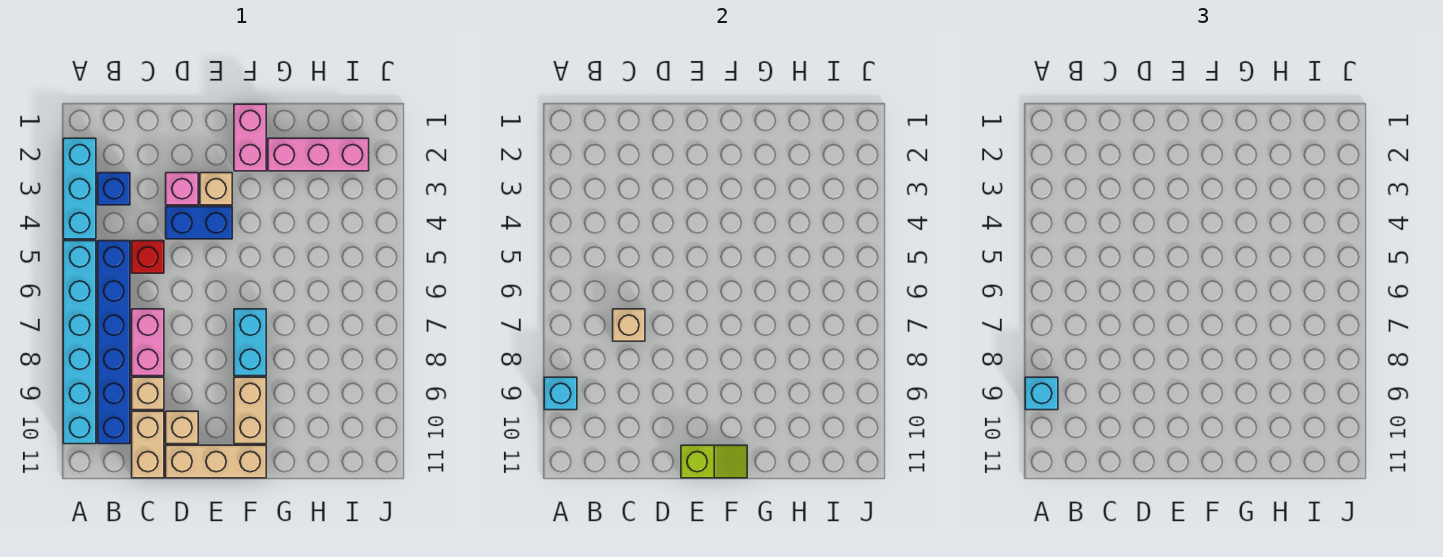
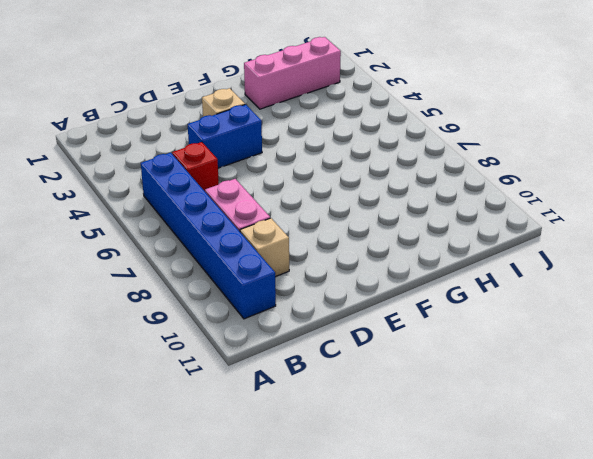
none -> cyan 1x3 brick [63,138,96,239]
none -> cyan 1x6 brick [63,241,96,444]
none -> blue 1x1 brick [98,173,130,205]

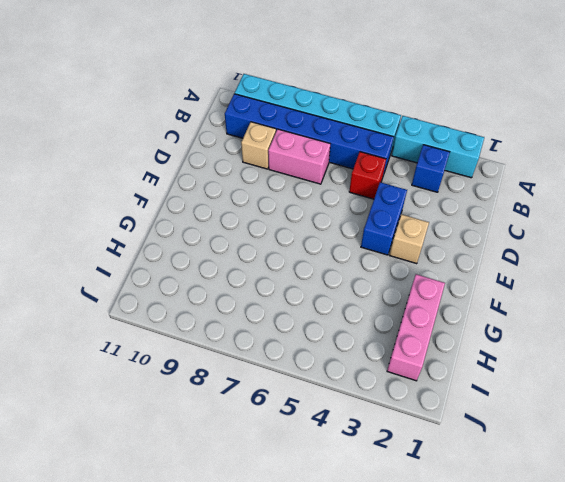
none -> tan 1x2 brick [132,411,164,478]
none -> pink 1x1 brick [166,173,198,205]
none -> tan 1x1 brick [166,411,198,444]

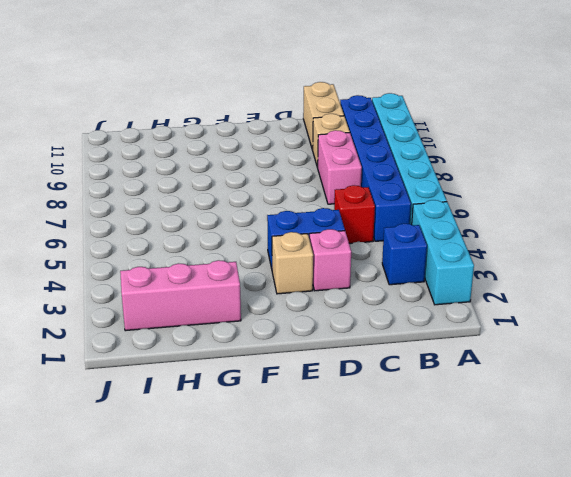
none -> tan 1x1 brick [166,411,198,444]
none -> tan 1x3 brick [166,445,266,478]
none -> pink 1x2 brick [234,104,266,171]

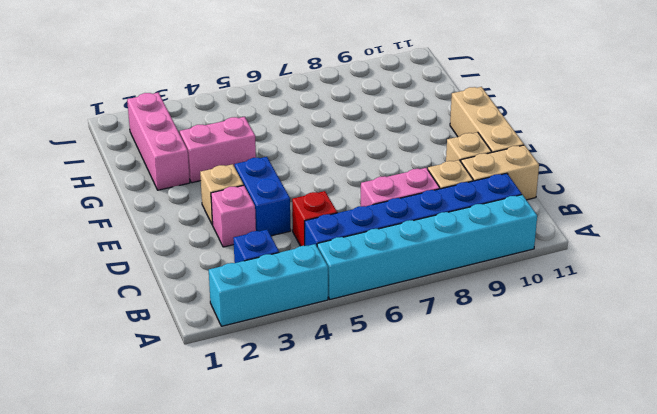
pink 1x2 brick [180,117,256,183] -> pink 1x2 brick moved to [234,104,266,171]
none -> cyan 1x2 brick [234,309,266,376]
none -> tan 1x2 brick [234,377,266,444]
none -> cyan 1x1 brick [544,377,577,410]

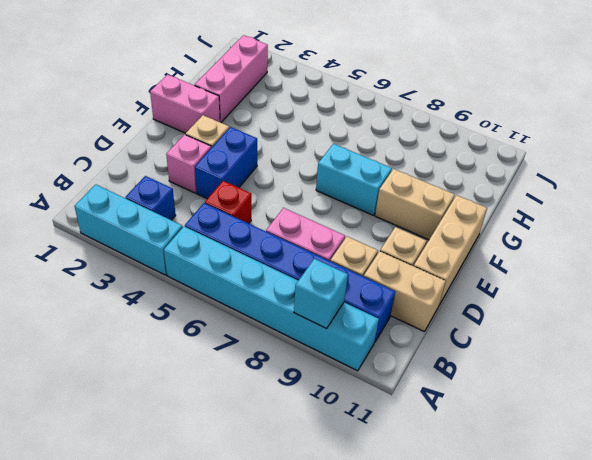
none -> tan 1x1 brick [613,309,645,341]
none -> lime 1x2 slope [681,445,747,478]
none -> cyan 1x1 brick [1025,377,1058,410]

